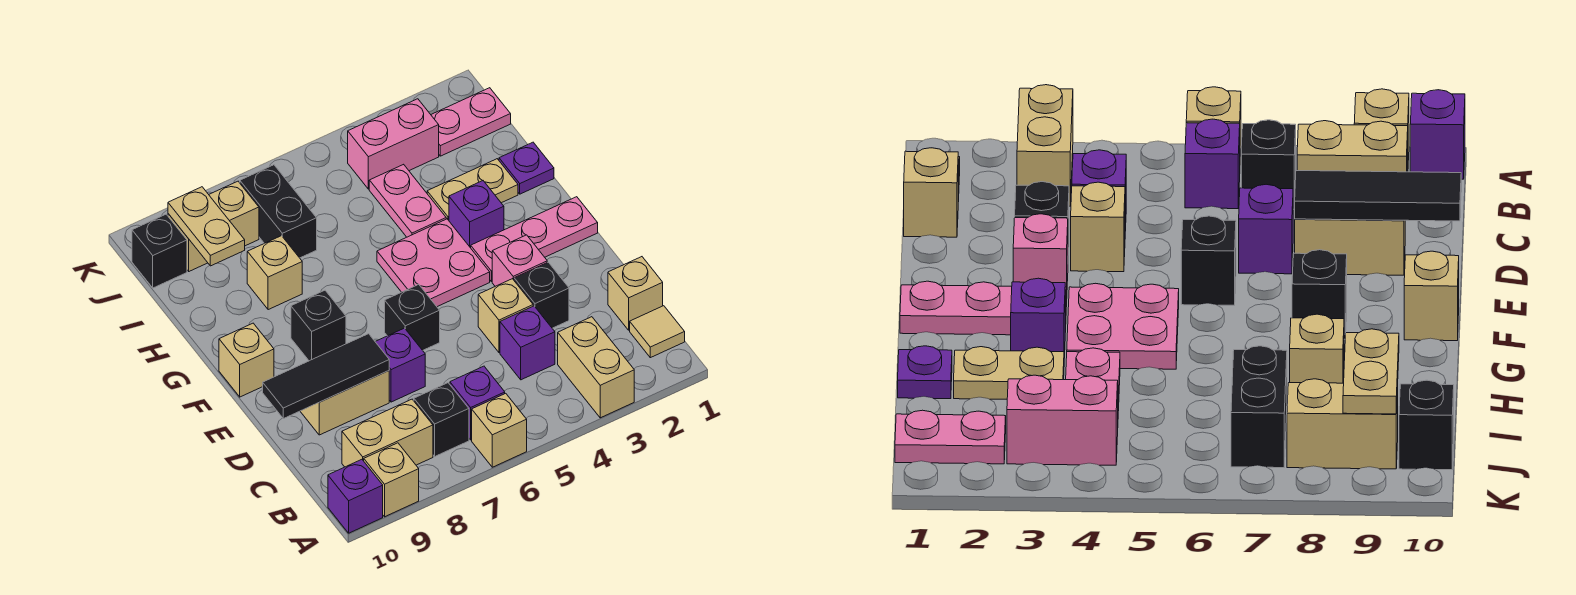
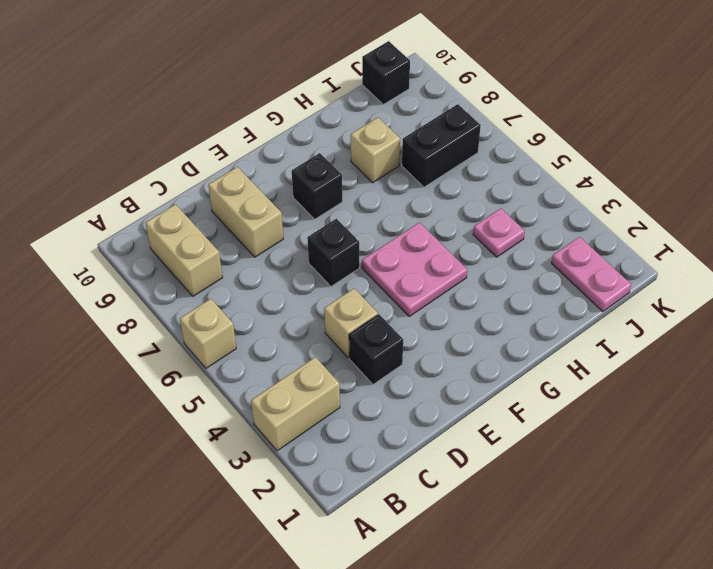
pink 1x1 plate [473,208,525,257] -> pink 1x2 plate [369,164,446,237]
none -> tan 1x1 brick [364,443,419,517]
none -> purple 1x1 brick [328,460,383,533]
none -> tan 1x1 tile [630,306,685,358]
none -> purple 1x1 brick [450,366,505,440]

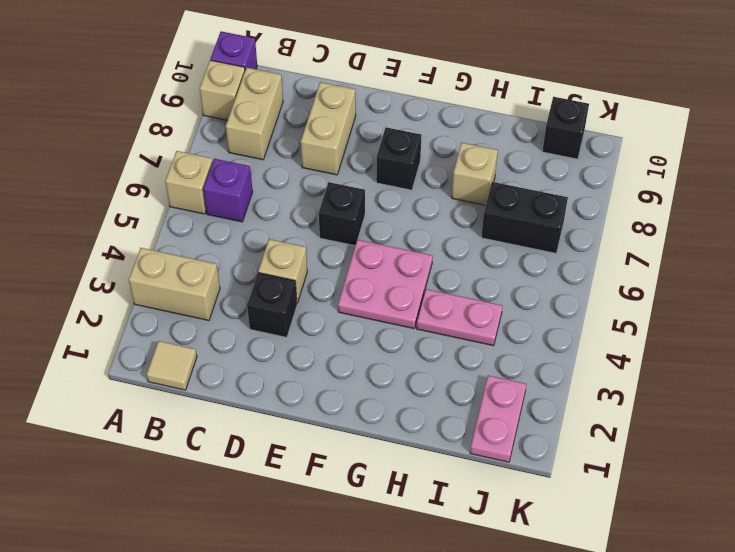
none -> black 1x1 brick [414,383,469,456]
none -> tan 1x1 brick [608,257,663,330]
none -> purple 1x1 brick [500,306,555,380]
none -> purple 1x1 brick [375,328,425,402]

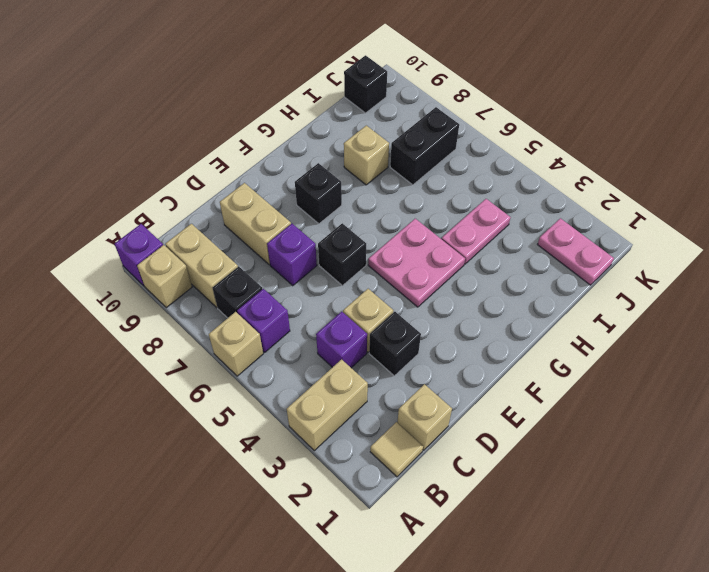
none -> pink 1x1 brick [492,235,547,286]
none -> pink 1x3 plate [471,197,598,282]
none -> tan 1x1 brick [219,323,274,397]
none -> purple 1x1 brick [449,181,504,248]

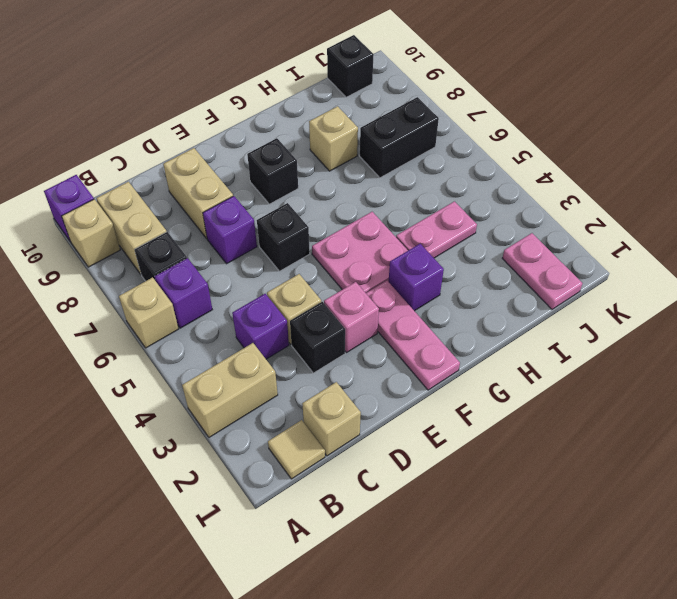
none -> tan 1x1 brick [219,323,274,397]
none -> purple 1x1 plate [499,142,554,194]
none -> tan 1x2 plate [427,159,518,220]
none -> pink 1x2 brick [348,99,439,189]

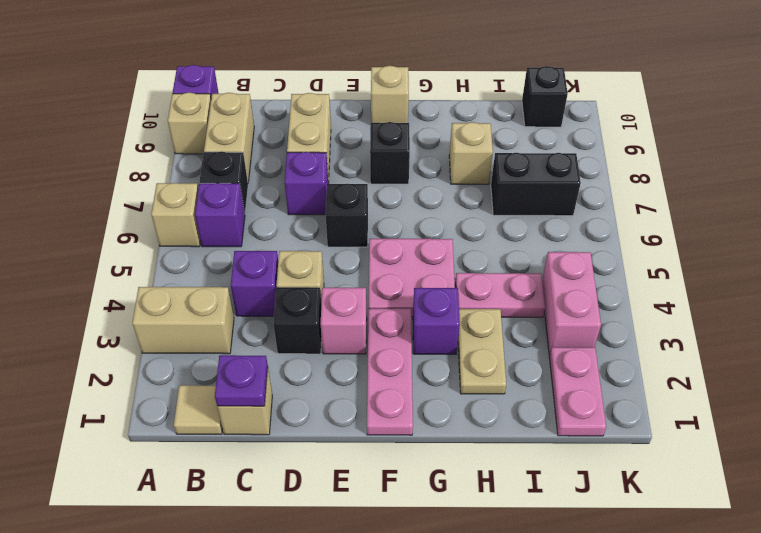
purple 1x1 plate [215,355,268,406] -> purple 1x1 plate moved to [499,142,554,194]
none -> tan 1x2 brick [168,181,259,271]
none -> black 1x3 tile [263,334,389,419]
none -> tan 1x2 plate [168,187,245,266]

